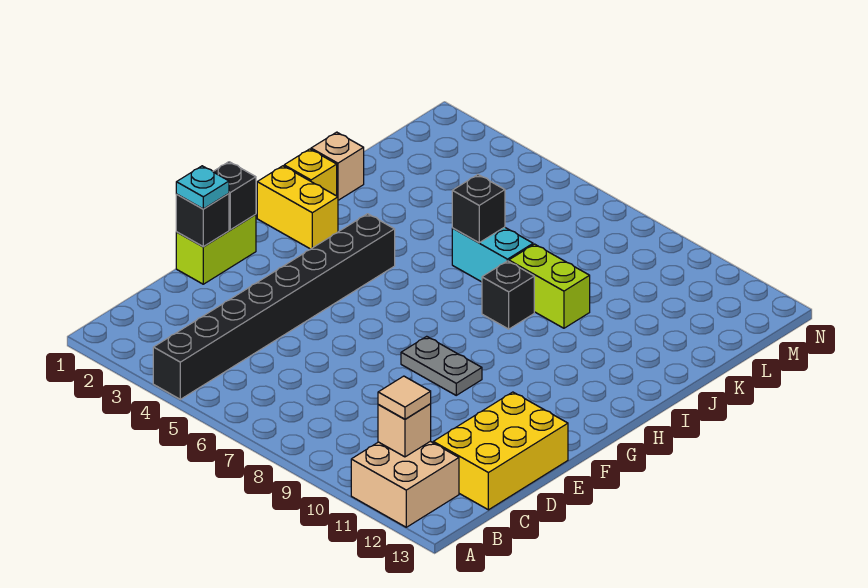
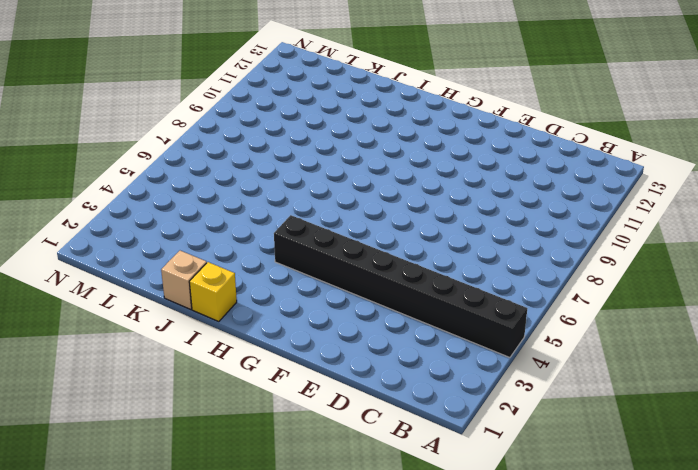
none -> tan 2x2 brick [351,441,459,527]
none -> yellow 2x3 brick [433,392,568,510]
none -> lime 1x2 brick [176,214,256,284]

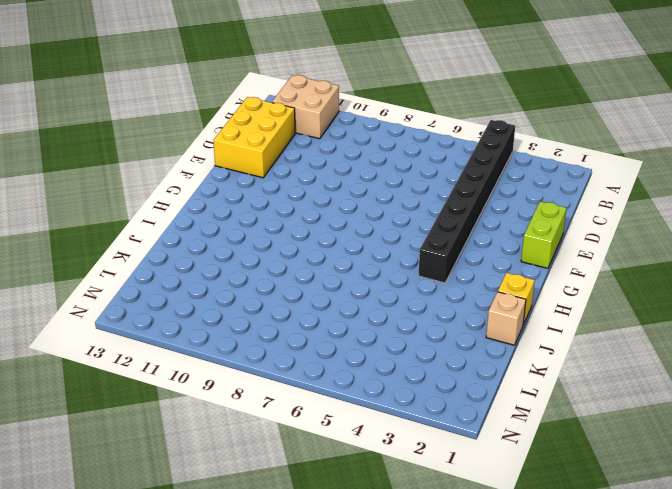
none -> grey 1x2 plate [401,336,482,395]
none -> yellow 1x2 brick [257,166,338,249]
none -> black 1x1 brick [482,261,534,329]

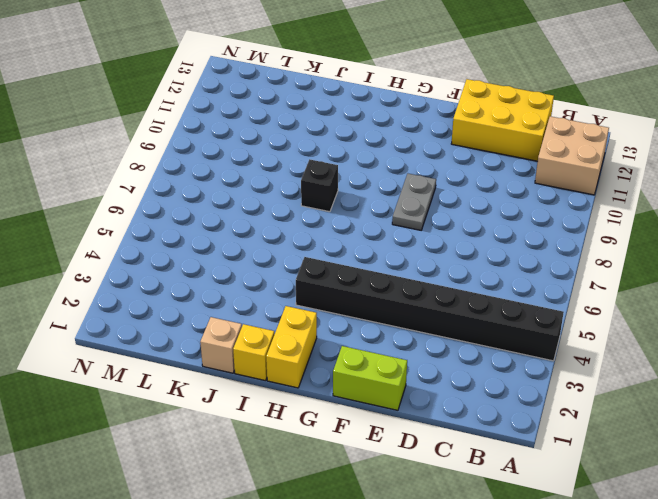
none -> cyan 1x2 brick [452,227,533,282]
none -> lime 1x2 brick [509,244,590,328]
none -> tan 1x1 brick [378,404,431,457]

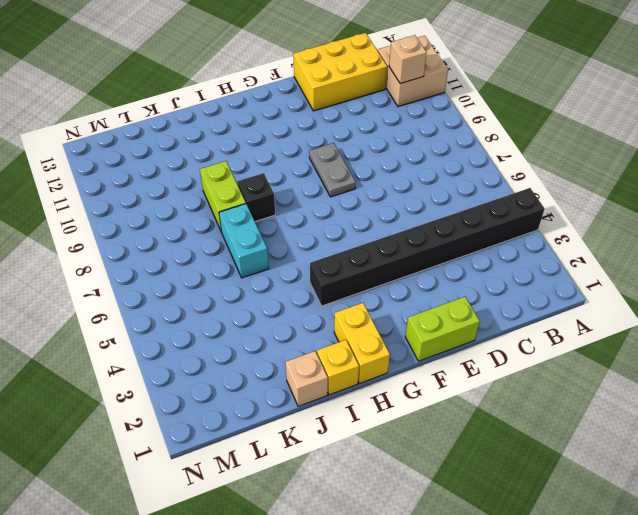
none -> black 1x1 brick [176,193,229,247]
none -> black 1x1 brick [213,162,256,230]
none -> black 1x1 brick [452,175,505,243]

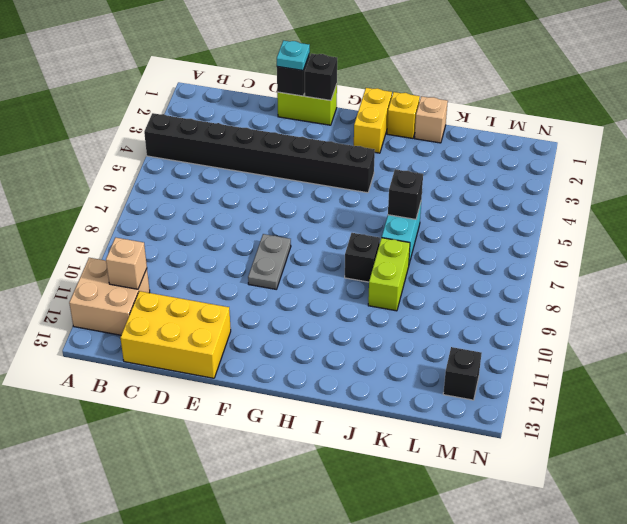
black 1x1 brick [443,347,482,400] -> none
none -> tan 1x1 tile [378,376,431,419]

